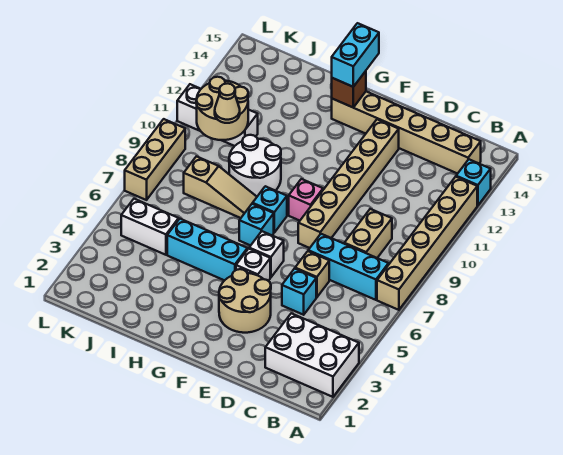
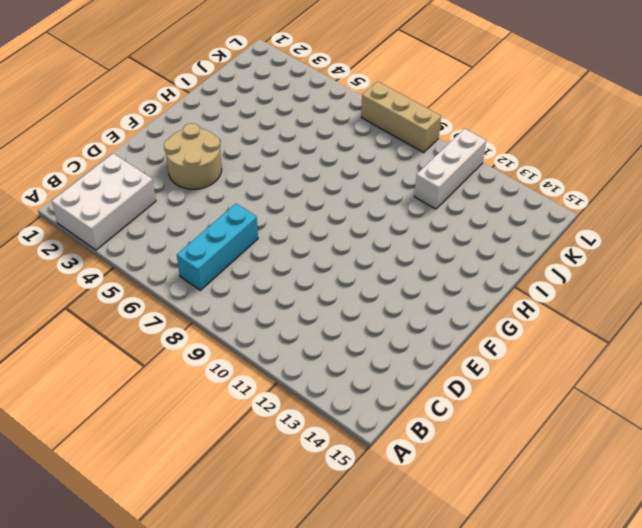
none -> tan 1x6 brick [377,177,477,310]
none -> cyan 1x1 brick [456,159,491,205]
none -> tan 1x6 brick [332,92,481,174]

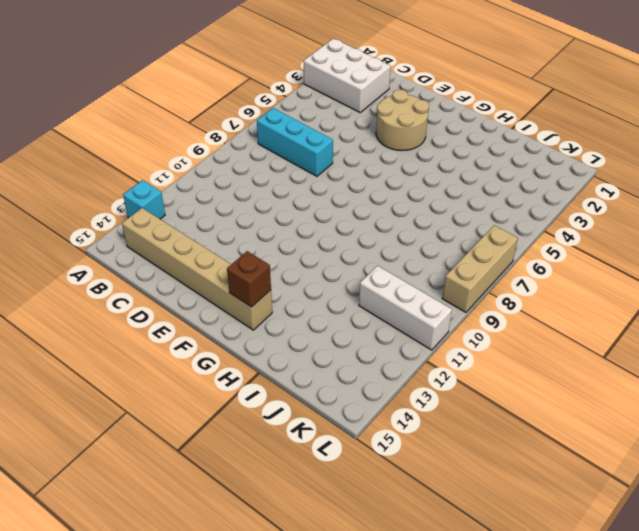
none -> tan 1x6 brick [377,177,477,310]
none -> tan 1x2 brick [344,209,392,258]
none -> cyan 1x1 brick [282,269,316,315]

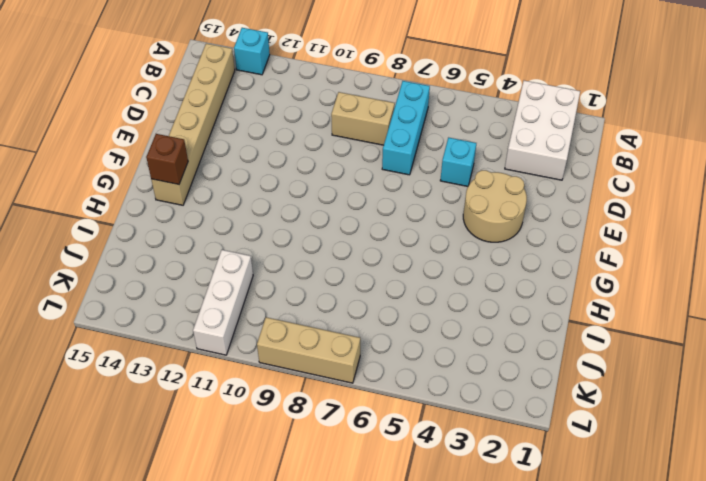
none -> tan 1x6 brick [377,177,477,310]
none -> tan 1x1 brick [295,251,329,297]
none -> tan 1x6 brick [298,119,399,248]

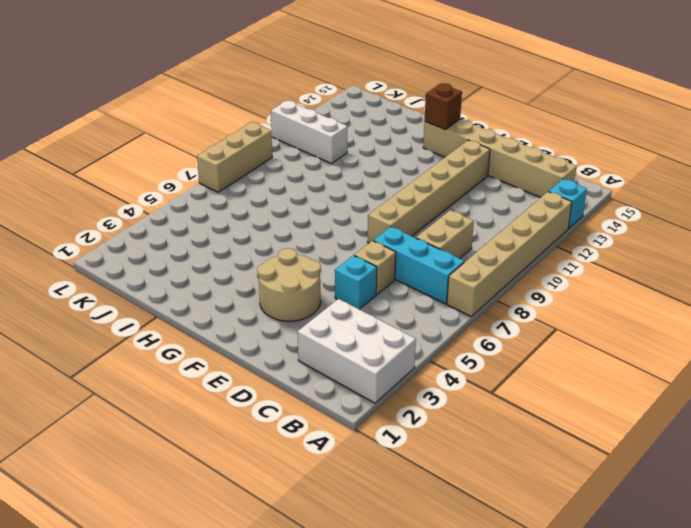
none -> white 1x1 brick [236,249,270,281]
none -> white 1x1 brick [249,231,284,277]
none -> pink 1x1 brick [289,179,323,221]

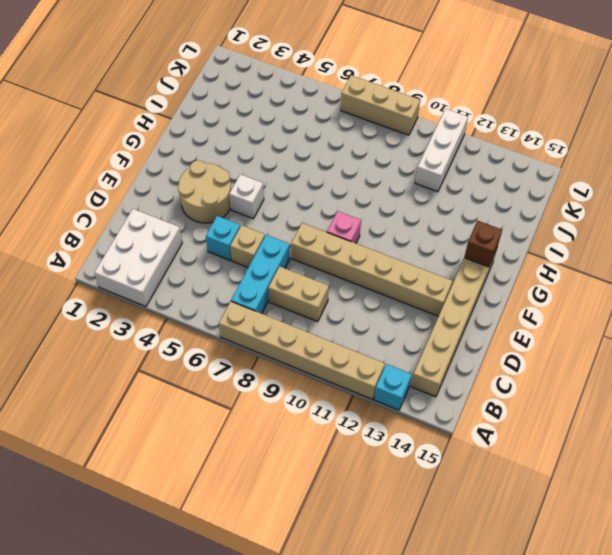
none -> white 1x1 brick [249,231,284,277]
none -> cyan 1x3 brick [167,219,247,280]
none -> cyan 1x1 brick [239,204,274,246]

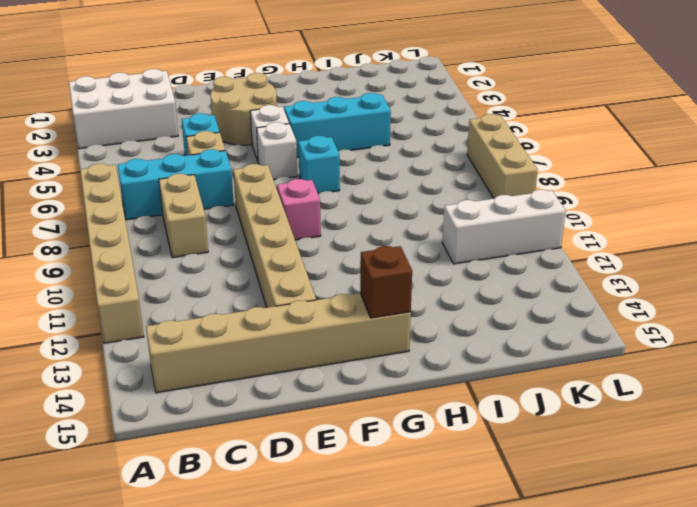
none -> cyan 1x1 brick [456,159,491,205]
none -> cyan 1x1 brick [253,186,287,232]
none -> tan 1x3 slope [184,156,257,218]

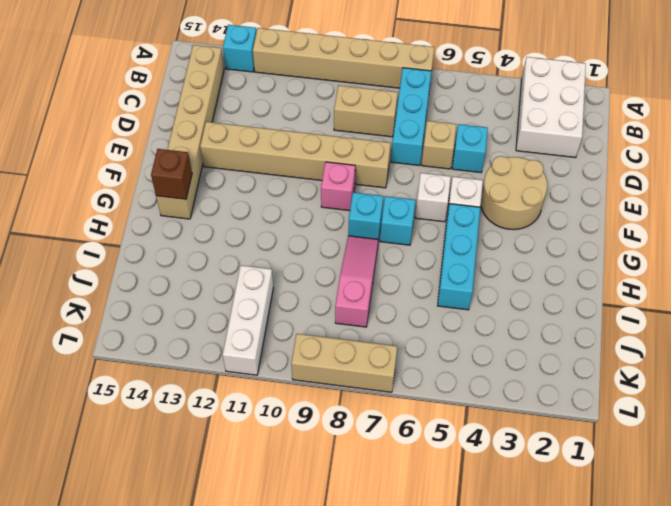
pink 1x3 slope [335,236,378,327] -> tan 1x3 slope [184,156,257,218]
none -> white 2x2 round brick [229,135,281,196]
none -> white 1x2 brick [121,199,179,255]
none -> tan 2x2 round brick [196,77,248,140]

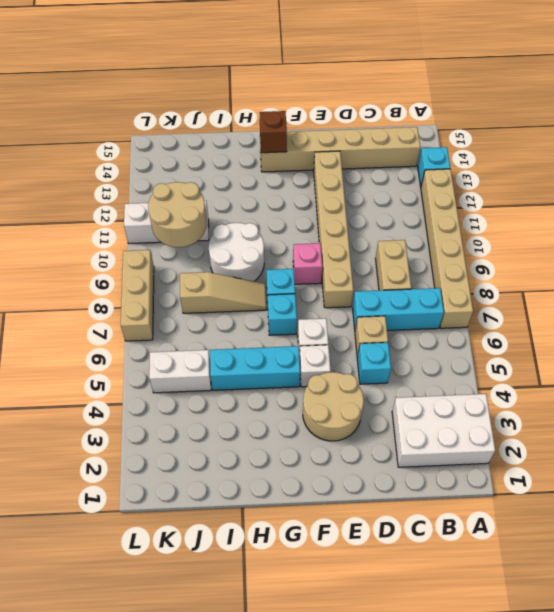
none -> cyan 1x2 brick [332,23,379,87]
none -> tan 1x1 cone [215,83,240,123]

